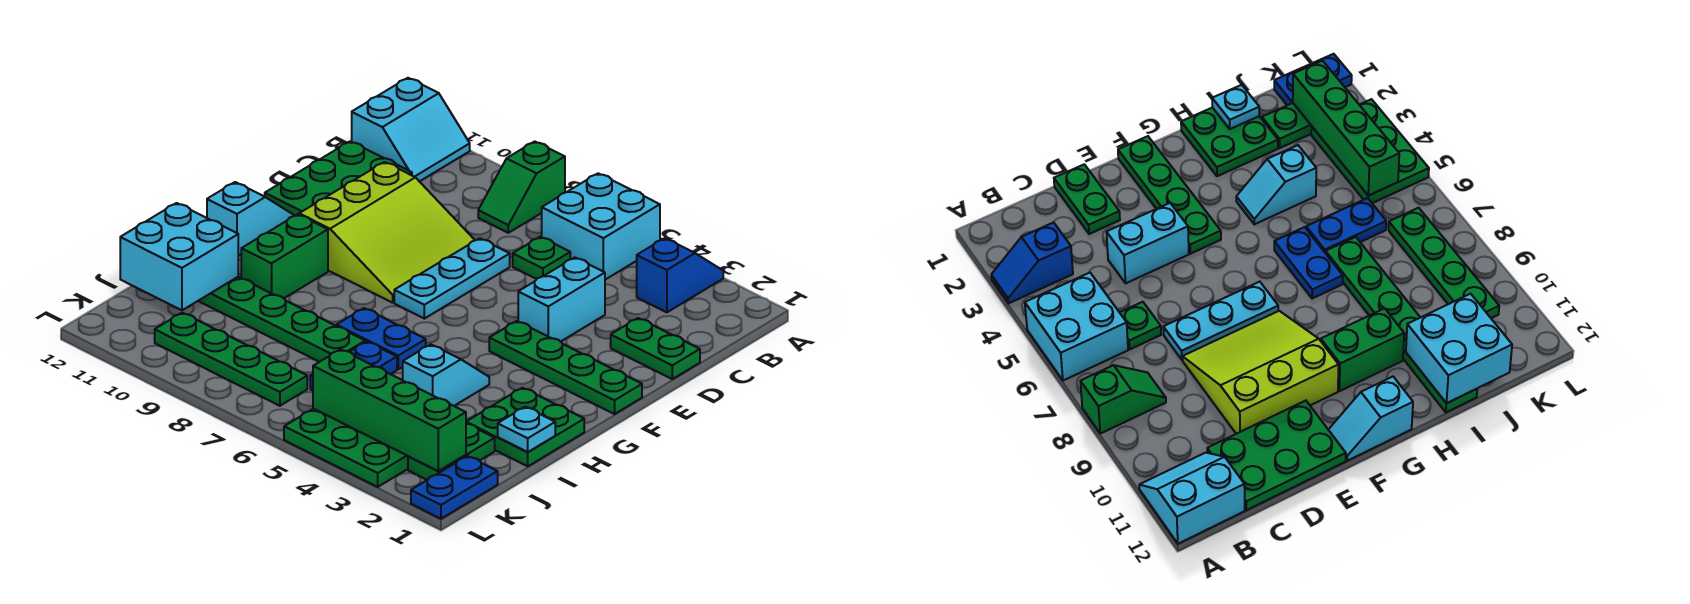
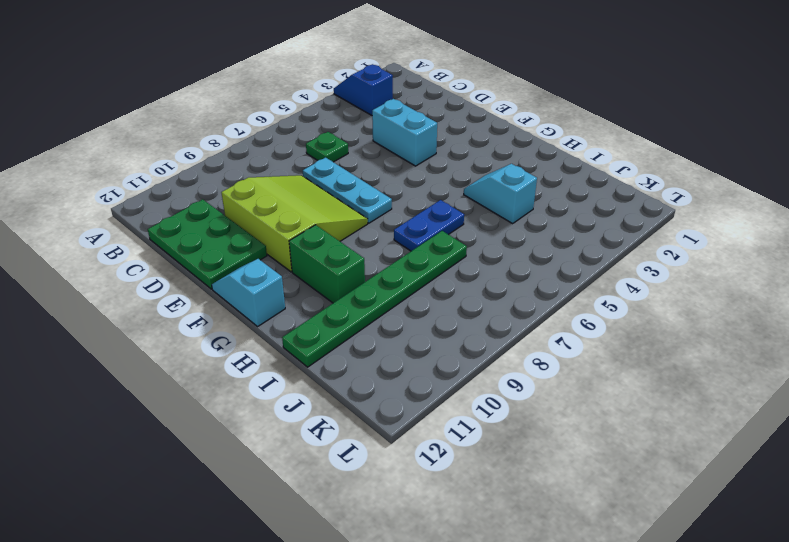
none -> cyan 2x2 brick [542,173,660,280]
none -> green 1x2 slope [478,141,565,233]
none -> cyan 2x2 slope [352,78,470,182]

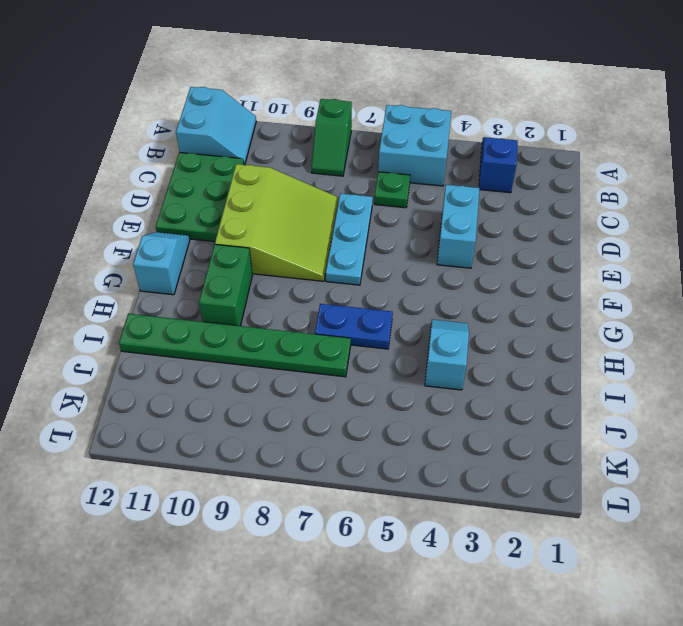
none -> green 1x2 plate [611,318,700,379]
none -> green 1x4 plate [489,321,642,414]
none -> green 2x2 plate [466,388,584,466]

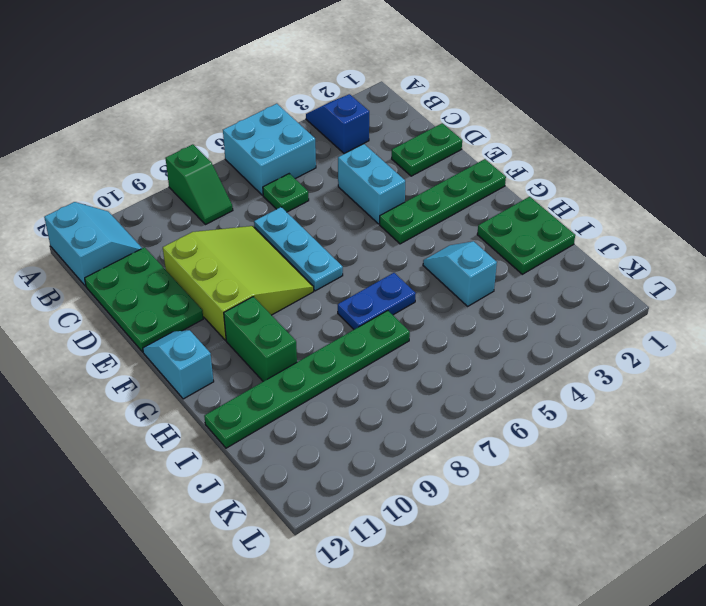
none -> blue 1x2 plate [310,342,397,390]
none -> green 1x2 plate [408,423,495,480]
none -> blue 1x2 plate [411,456,498,519]

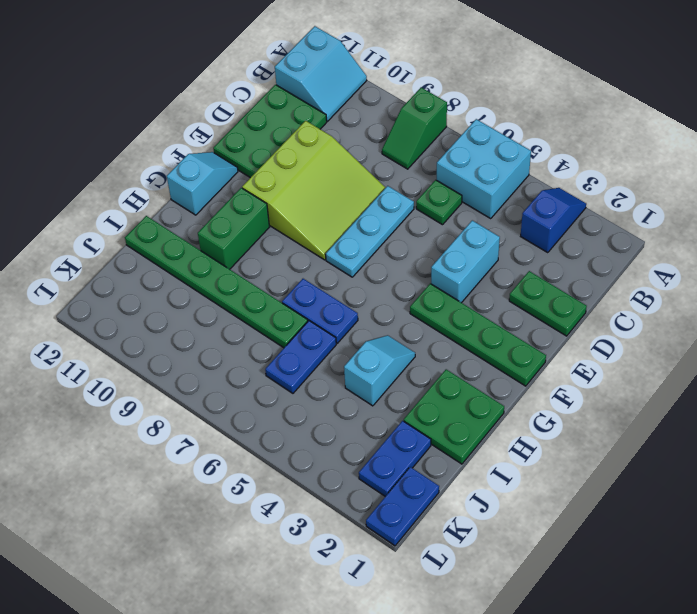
blue 1x2 plate [359,421,431,496] -> green 1x2 plate [408,423,495,480]
none -> green 2x3 plate [284,409,408,487]
none -> green 1x4 plate [155,313,307,406]
none -> cyan 1x1 plate [498,407,555,452]

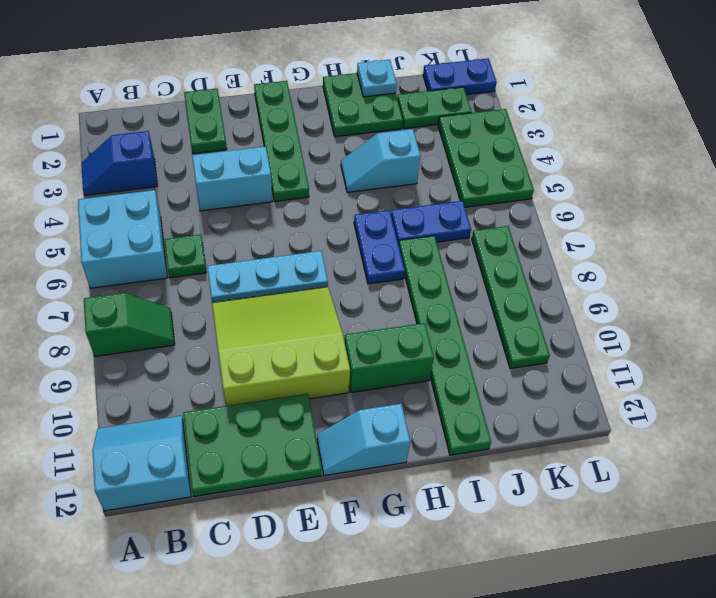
none -> cyan 2x2 brick [120,203,238,310]
none -> green 1x4 brick [313,349,466,471]

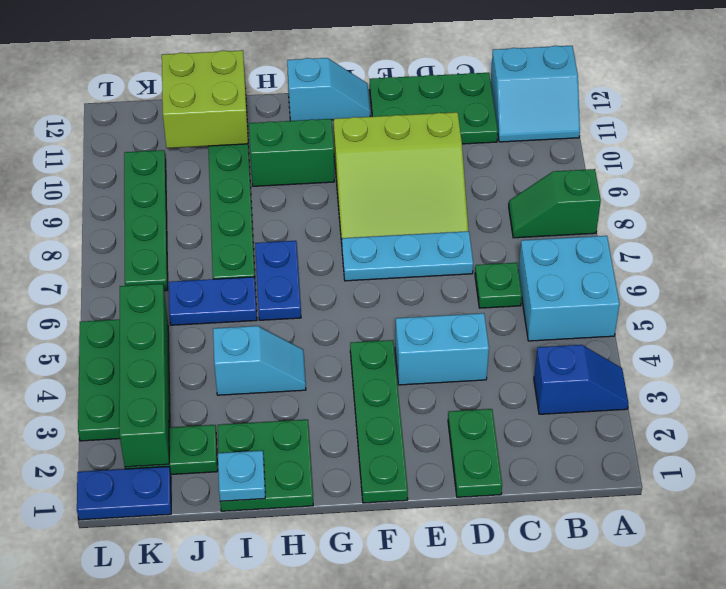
lime 2x2 brick [162,50,248,148] -> cyan 2x2 brick [120,203,238,310]

